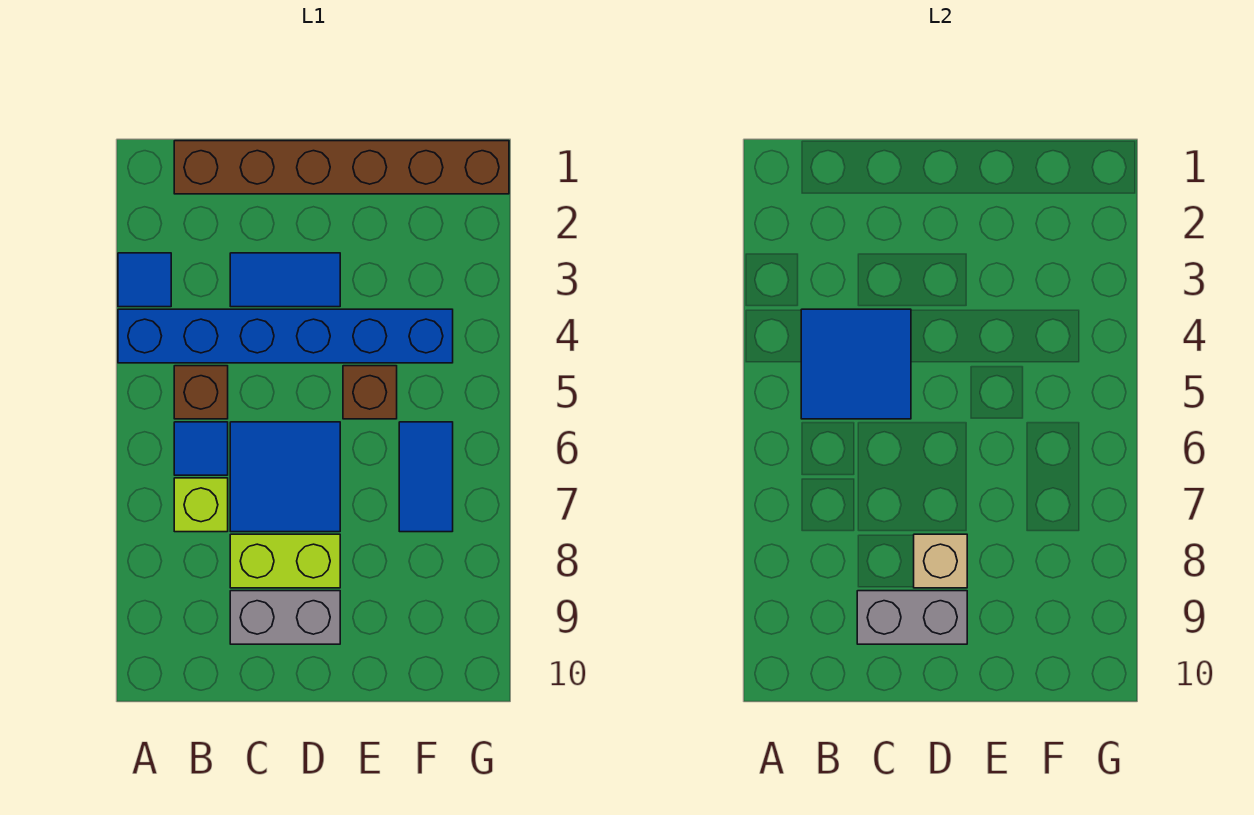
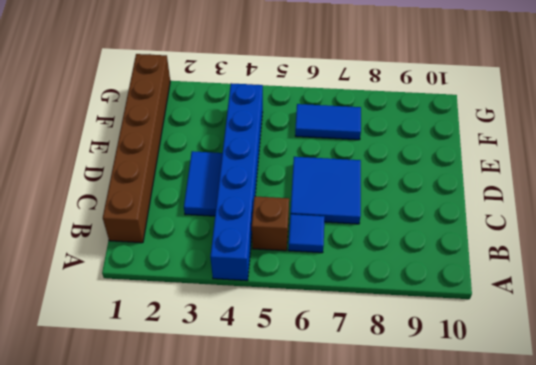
none -> blue 1x1 tile [118,253,171,307]
none -> lime 1x1 brick [174,478,228,532]
none -> lime 1x2 brick [230,534,340,588]

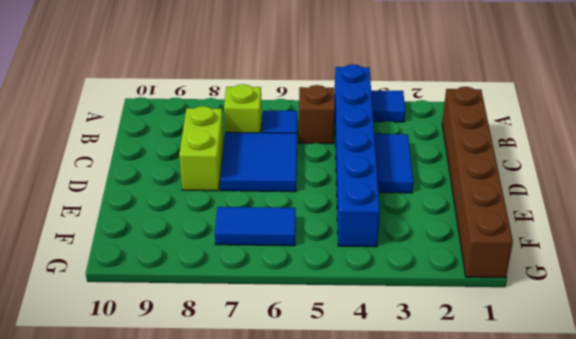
none -> grey 1x2 brick [230,591,340,644]
none -> brown 1x1 brick [343,366,397,419]
none -> blue 2x2 tile [801,309,911,419]

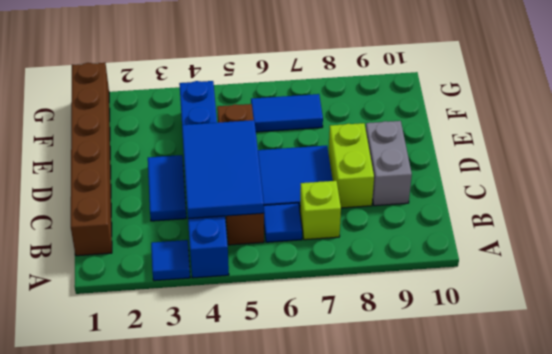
blue 2x3 tile [182,120,264,219] -> blue 2x2 tile [801,309,911,419]
none -> grey 1x2 brick [857,591,967,644]
none -> tan 1x1 brick [914,534,967,588]

